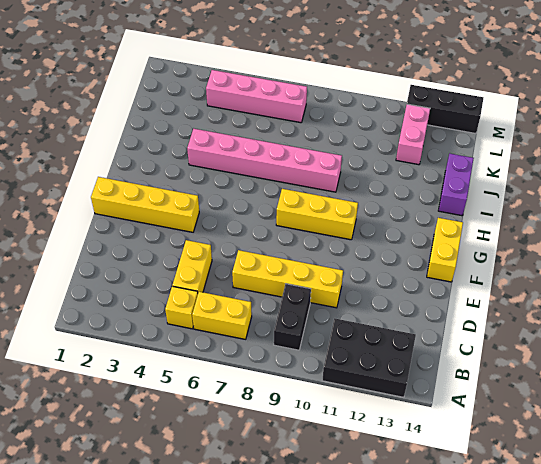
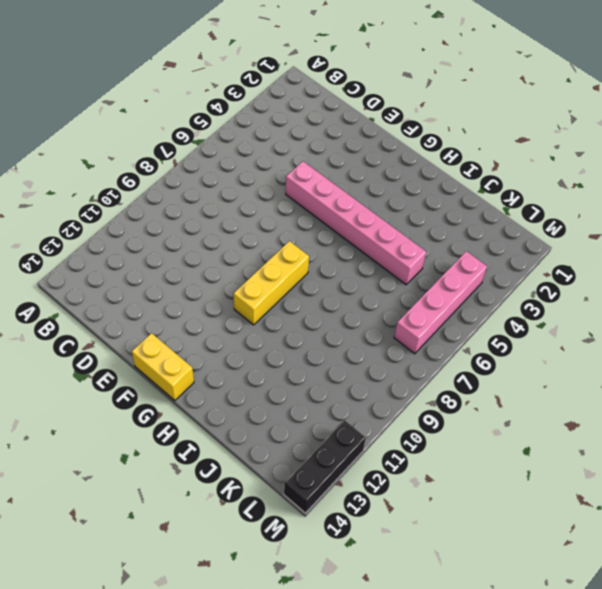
pink 1x6 brick [286,161,426,285] -> pink 1x6 brick turned to [187,129,342,192]
none -> black 2x3 brick [322,318,416,397]
none -> yellow 1x1 brick [165,286,198,329]
none -> yellow 1x2 brick [192,292,252,339]

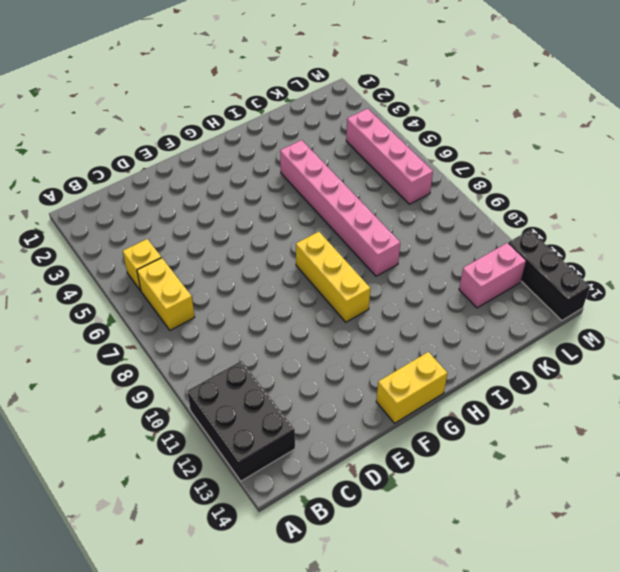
none -> black 1x2 brick [274,284,311,350]
none -> yellow 1x2 brick [172,240,212,292]
none -> yellow 1x4 brick [232,250,343,308]

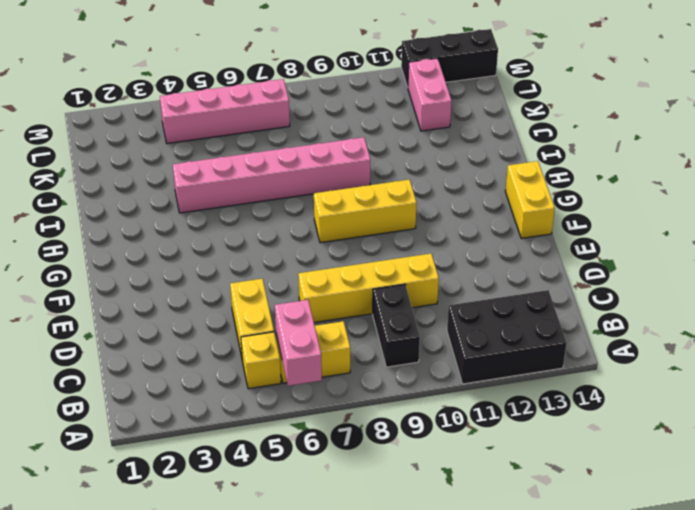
pink 1x2 brick [275,300,322,386] -> none
none -> yellow 1x4 brick [91,177,199,232]
none -> purple 1x2 brick [438,154,474,216]

